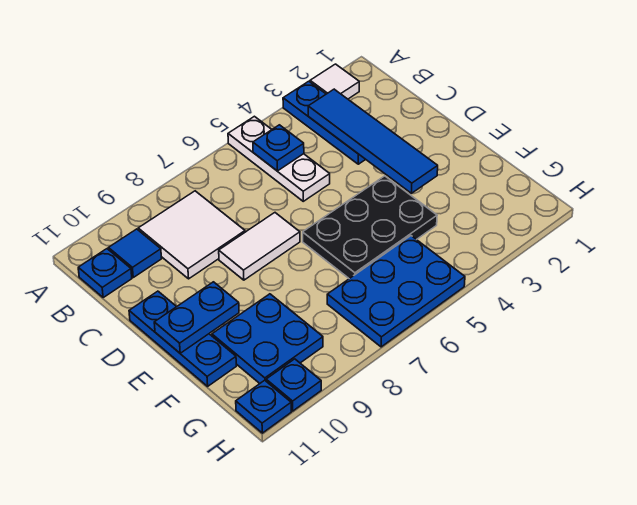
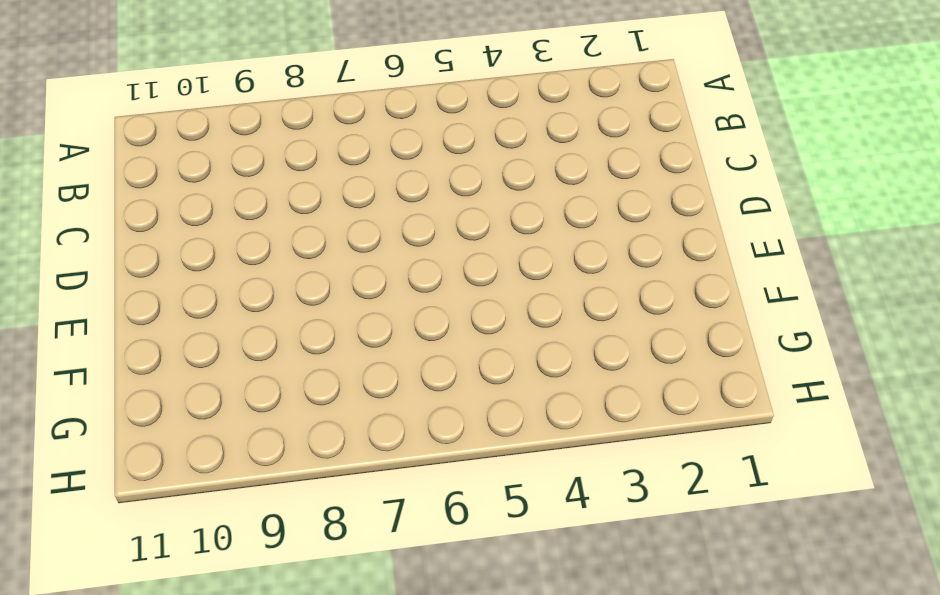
none -> white 1x1 tile [310,64,359,99]
none -> blue 1x3 plate [283,81,366,164]
none -> white 1x3 plate [228,116,330,201]

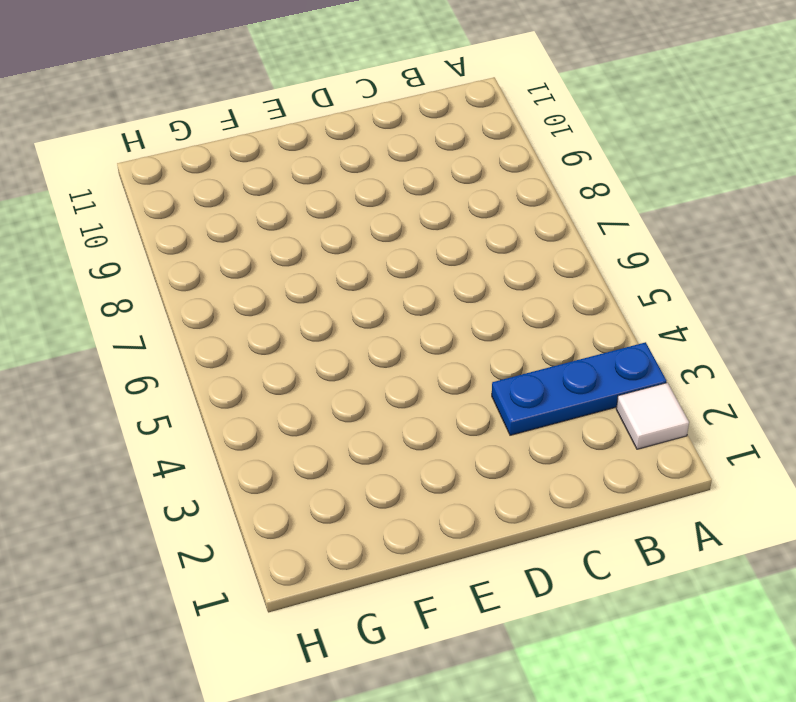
none -> white 1x3 plate [228,116,330,201]
none -> white 2x2 tile [138,191,245,279]
none -> blue 1x1 tile [109,229,162,277]

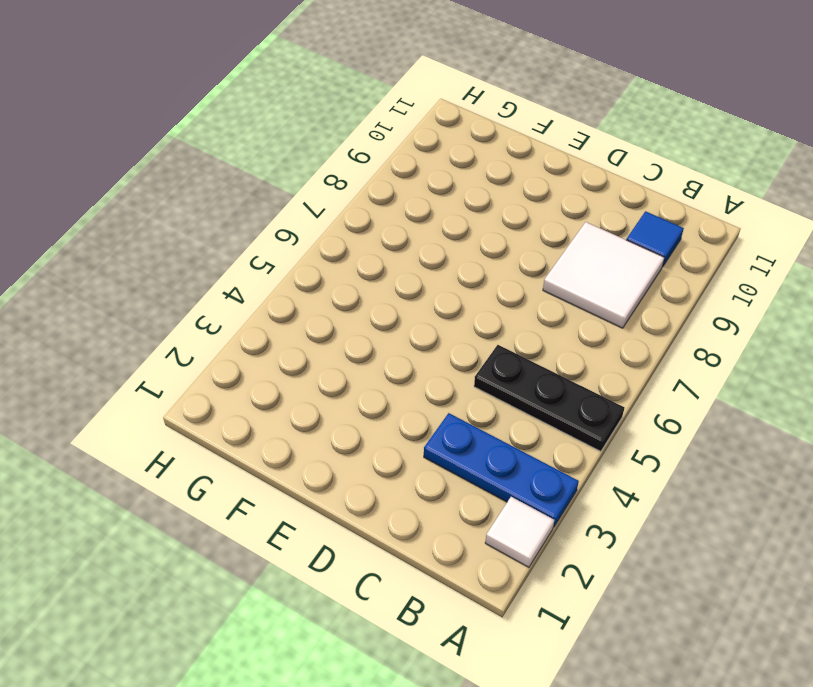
black 1x3 plate [474,345,625,451] -> white 1x3 plate [228,116,330,201]
none -> blue 1x1 plate [78,249,132,298]
none -> white 1x2 tile [219,213,300,280]
none -> blue 1x3 plate [129,291,236,386]

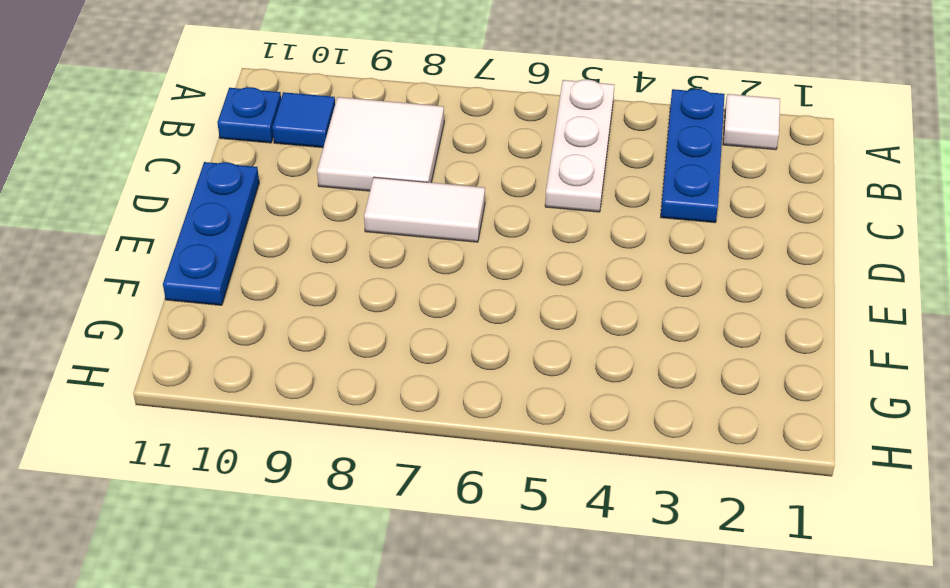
none -> black 2x3 plate [303,176,437,279]
none -> blue 2x2 plate [212,294,323,383]
none -> blue 2x3 plate [327,236,465,347]

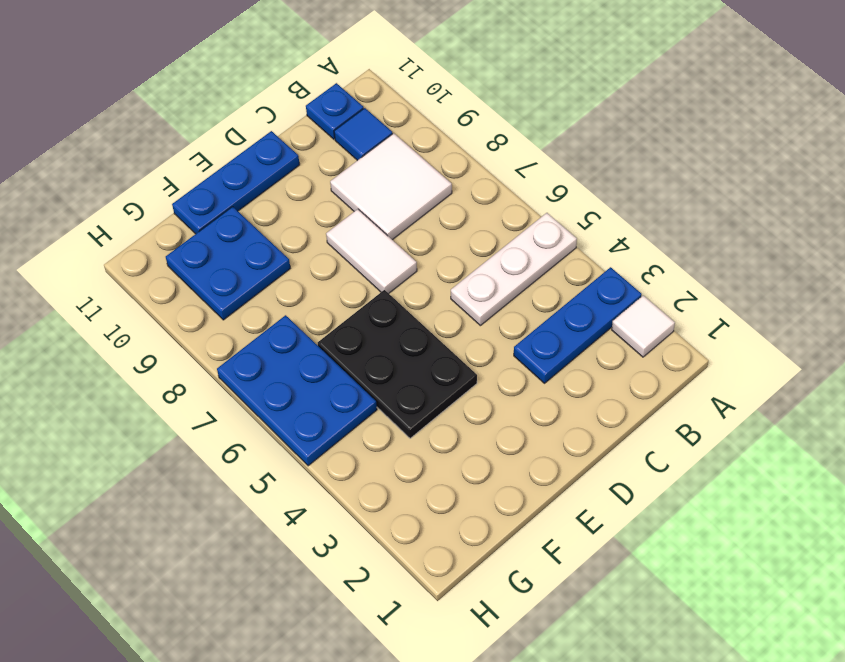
none -> blue 1x1 plate [266,359,321,411]
none -> blue 1x1 plate [236,380,291,433]
none -> blue 1x4 tile [308,89,438,194]

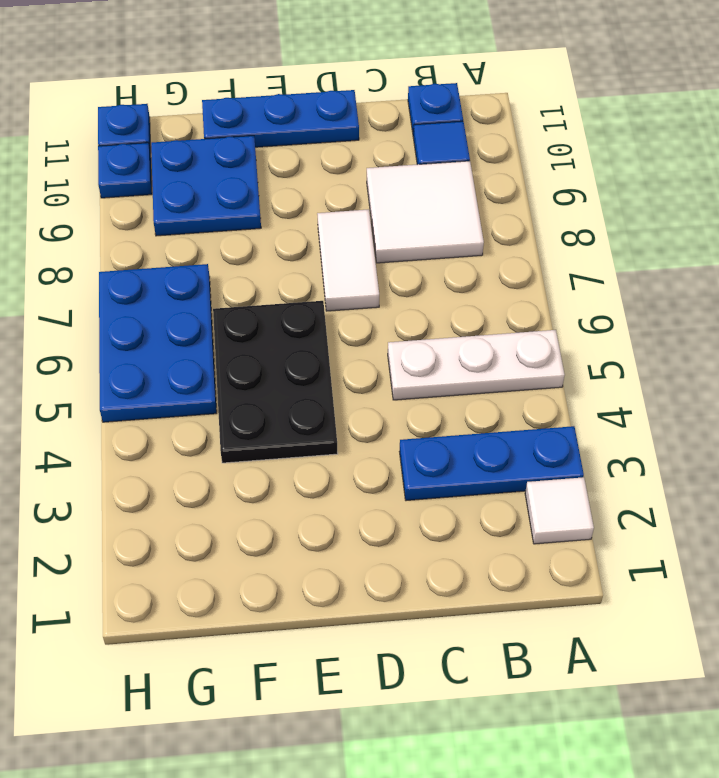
none -> blue 1x4 tile [308,89,438,194]
none -> blue 1x1 plate [253,125,304,171]
none -> blue 1x2 plate [154,282,239,353]

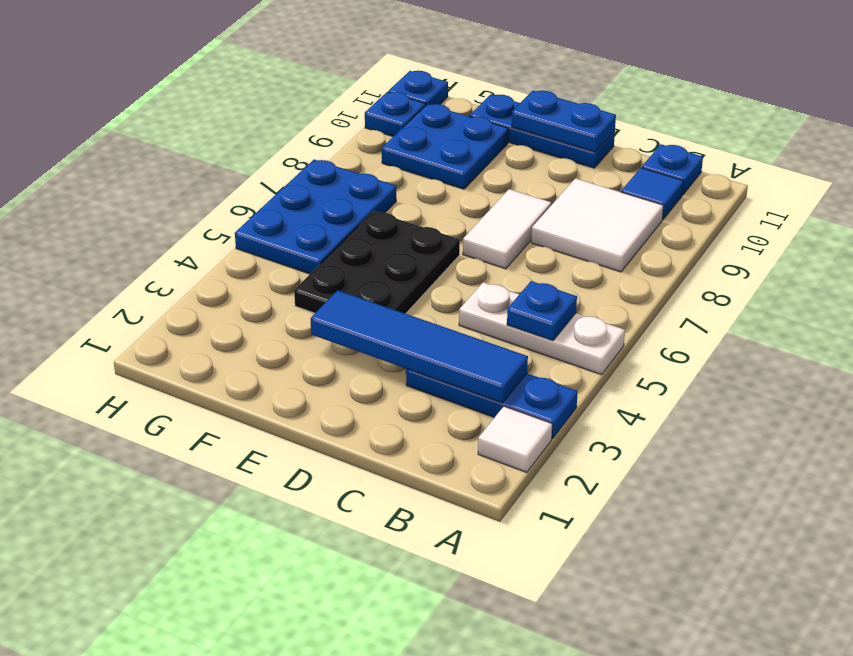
blue 1x2 plate [512,91,616,152] -> blue 1x2 plate turned to [154,282,239,353]

